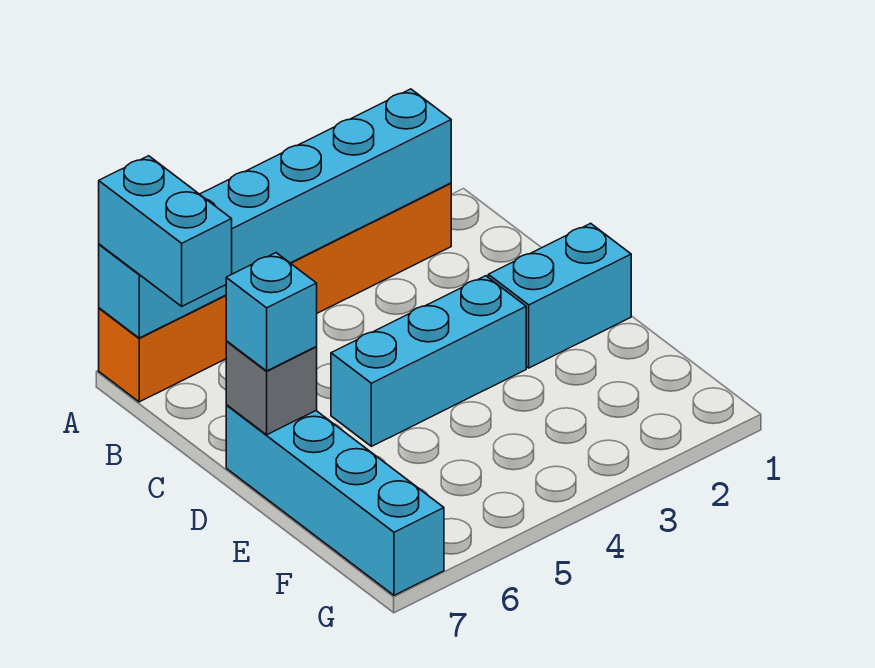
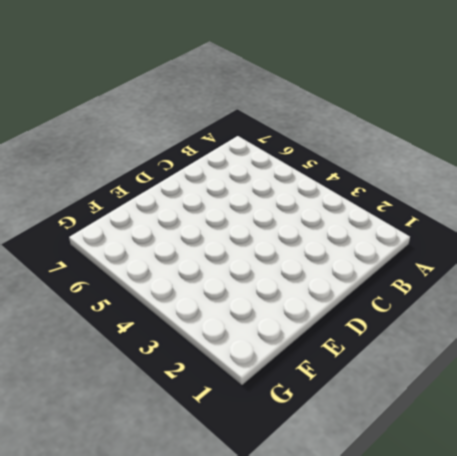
none -> orange 1x6 brick [99,183,451,402]
none -> cyan 1x2 brick [488,223,631,368]

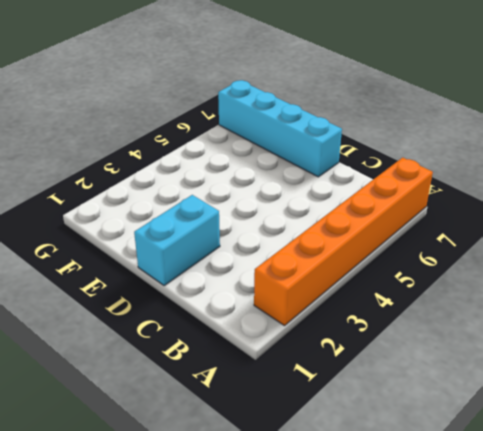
none -> cyan 1x3 brick [331,276,526,446]
none -> cyan 1x6 brick [99,89,451,338]

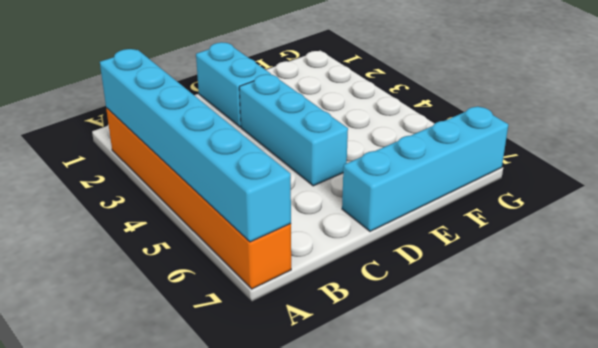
none -> grey 1x1 brick [226,341,317,435]
none -> cyan 1x2 brick [99,156,232,306]

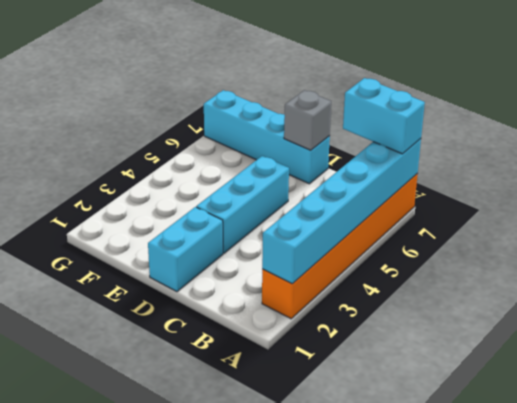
none -> cyan 1x1 brick [226,253,317,371]

